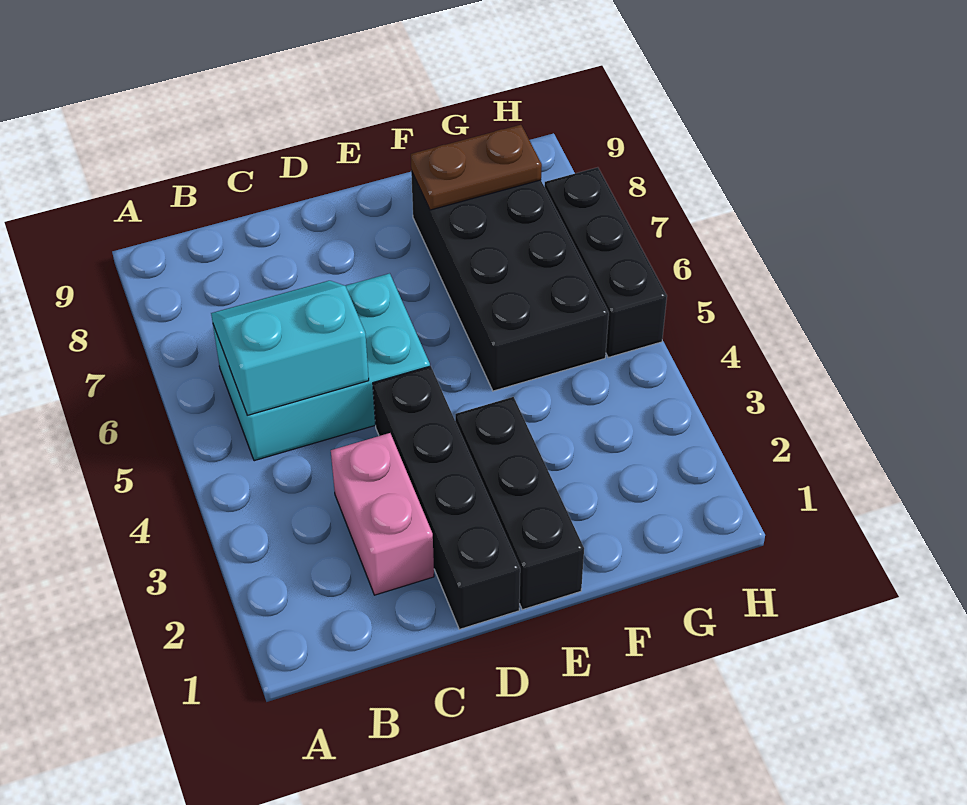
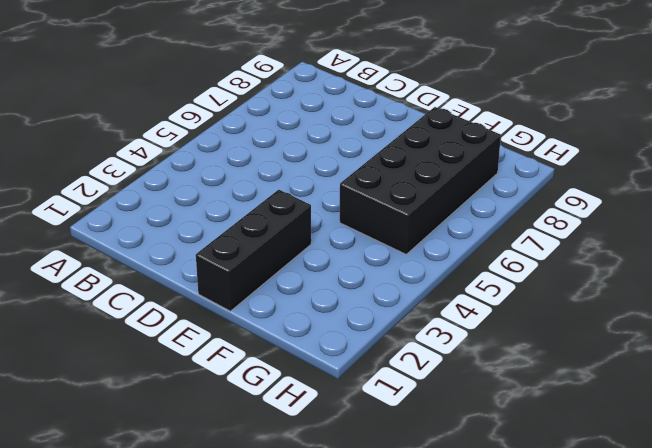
none -> cyan 2x3 brick [213,273,430,461]
none -> pink 1x2 brick [331,433,434,595]

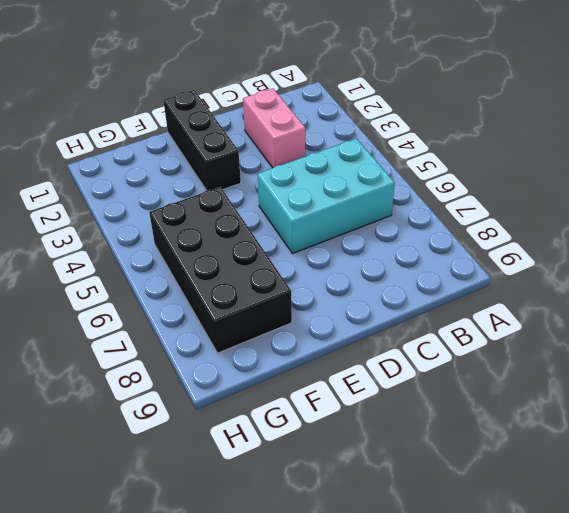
none -> black 1x4 brick [373,366,520,629]
none -> black 1x3 brick [545,167,667,358]

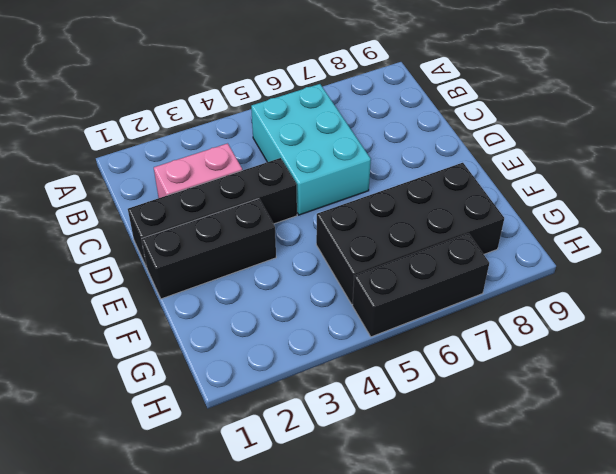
none -> cyan 2x2 slope [211,281,369,415]
none -> brown 1x2 plate [411,125,542,210]

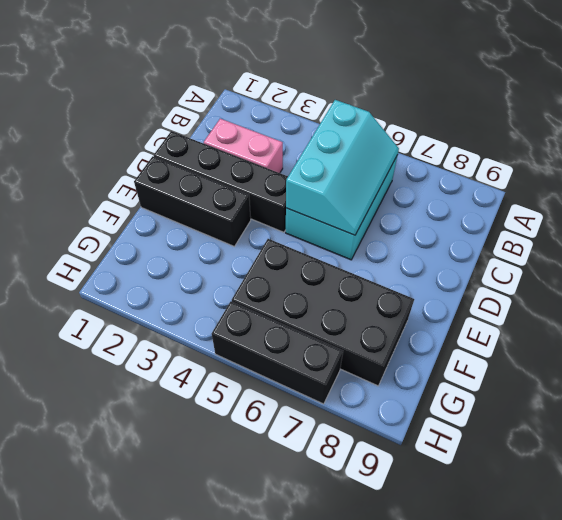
cyan 2x3 slope [286,100,399,235] -> cyan 2x2 slope [211,281,369,415]
none -> brown 1x2 plate [411,125,542,210]

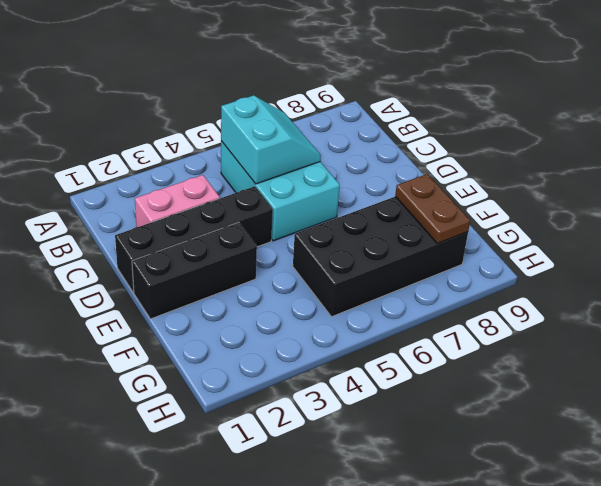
none -> black 1x3 brick [545,167,667,358]

